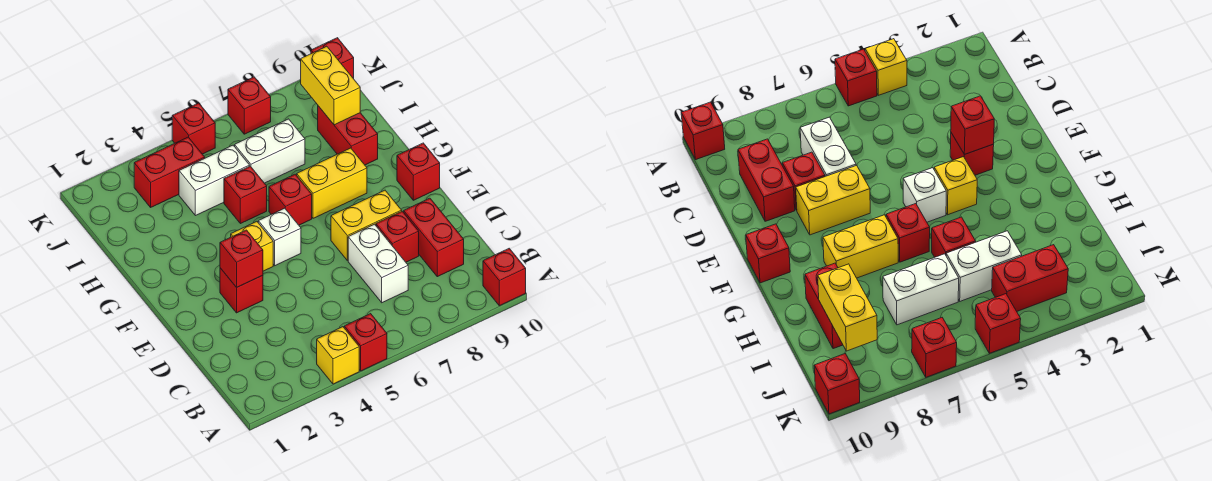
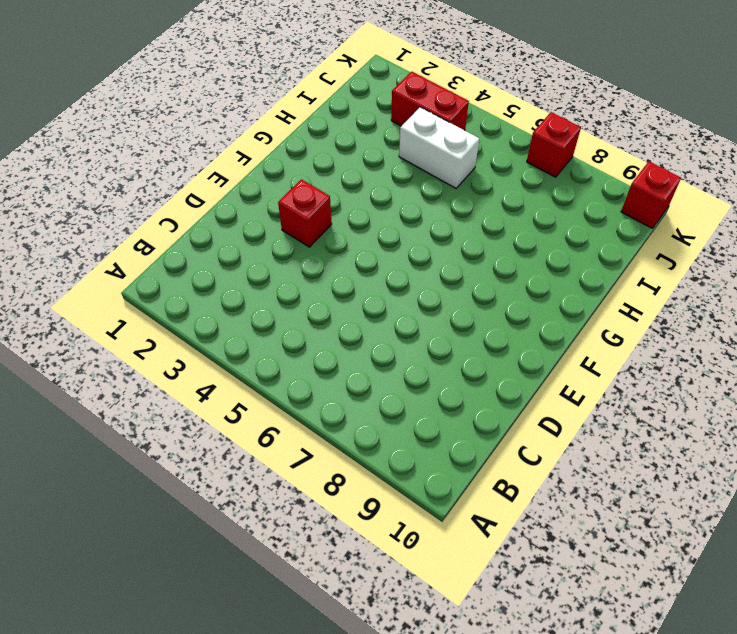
none -> yellow 1x1 brick [317,327,359,384]
none -> red 1x1 brick [344,314,387,371]
none -> red 1x1 brick [483,248,526,306]

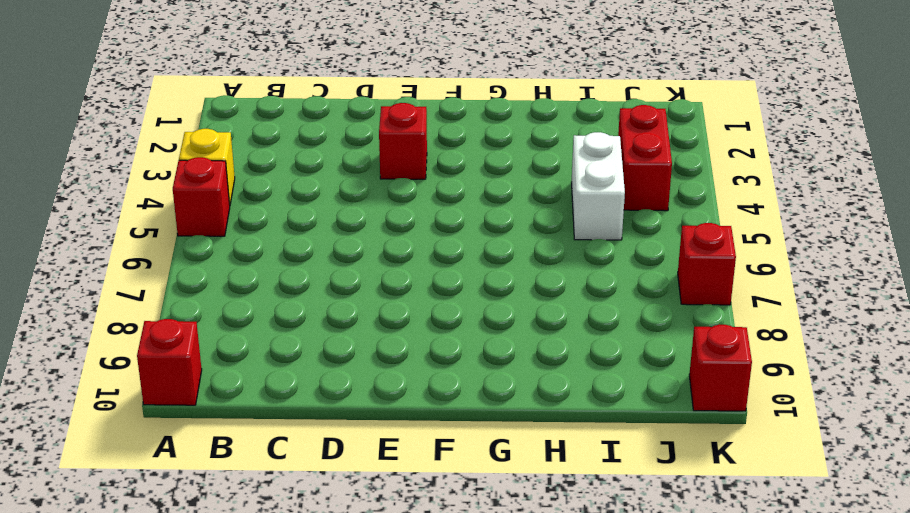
none -> white 1x2 brick [348,224,408,303]
none -> red 1x2 brick [404,198,464,277]
none -> red 1x1 brick [376,211,419,262]

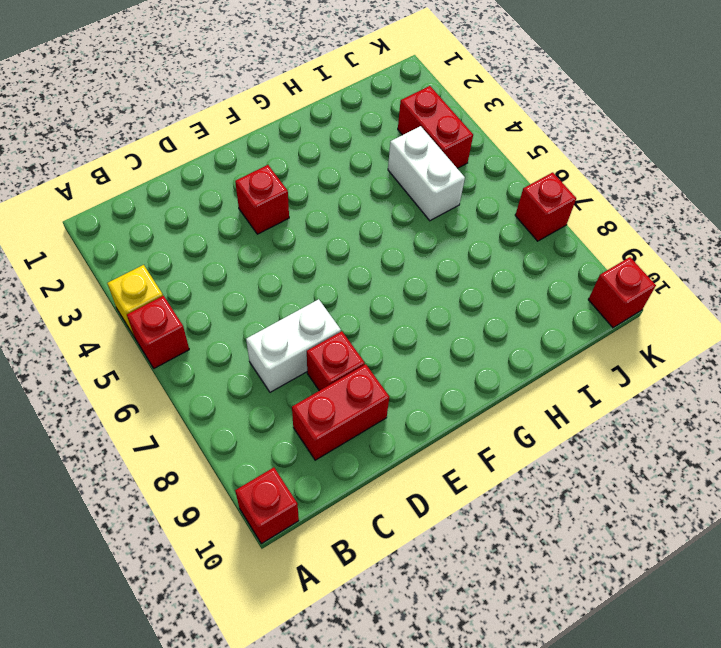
none -> yellow 1x2 brick [331,190,402,261]
none -> yellow 1x1 brick [231,222,273,271]
none -> white 1x1 brick [258,208,301,266]

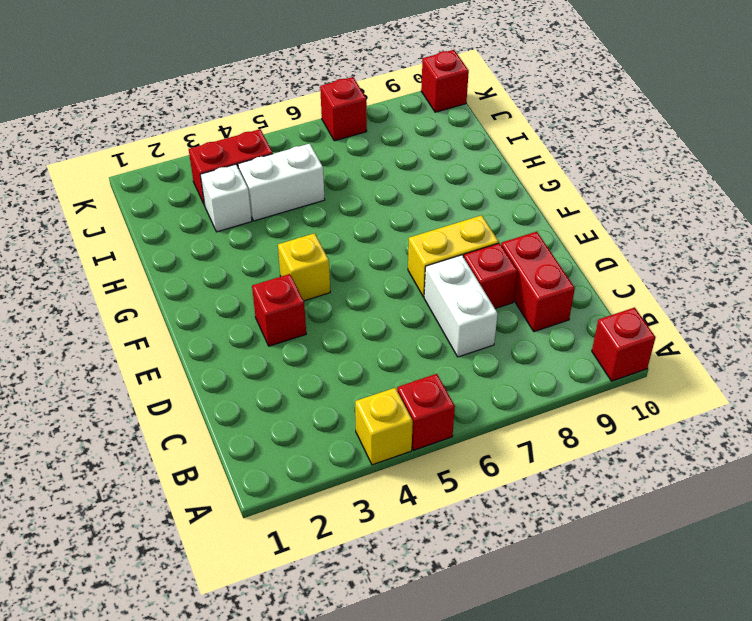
white 1x1 brick [200,164,252,232] -> white 1x1 brick moved to [258,208,301,266]
none -> red 1x1 brick [397,143,440,200]
none -> red 1x1 brick [269,174,312,225]
none -> yellow 1x2 brick [297,148,367,218]

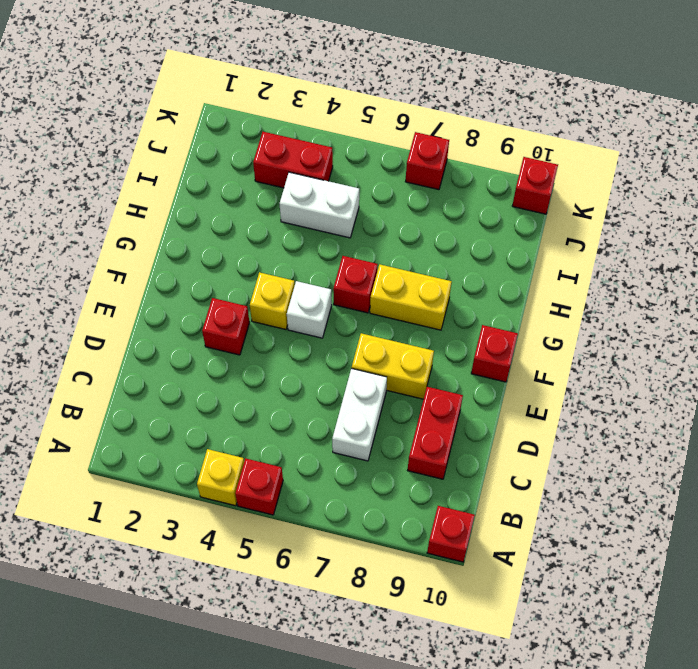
none -> red 1x1 brick [376,211,419,262]
none -> red 1x1 brick [224,166,267,224]
none -> red 1x2 brick [318,106,378,165]

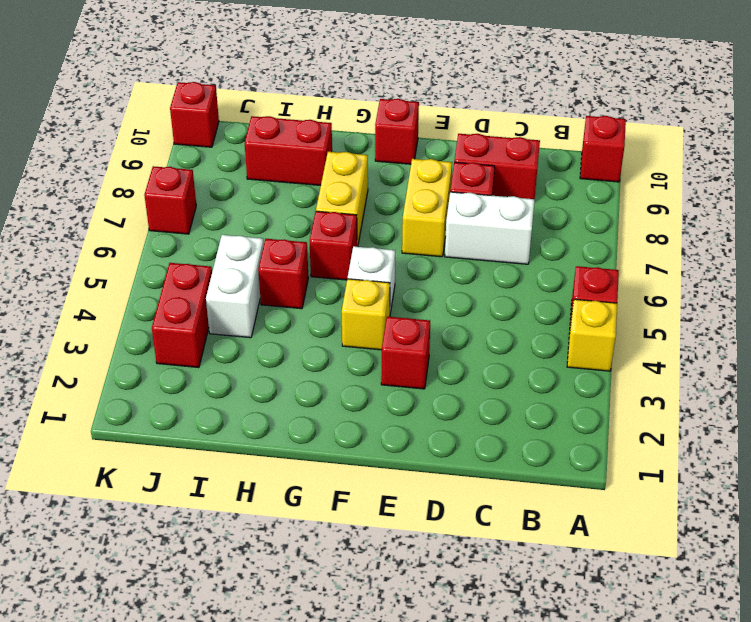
none -> white 1x2 brick [235,119,305,183]
none -> red 1x1 brick [172,103,215,154]
none -> red 1x1 brick [220,230,263,288]

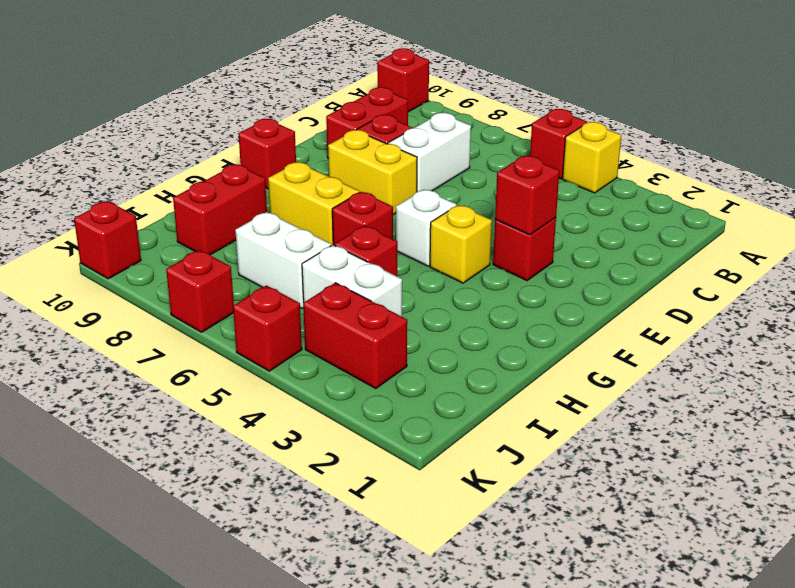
none -> yellow 1x2 brick [301,46,360,125]

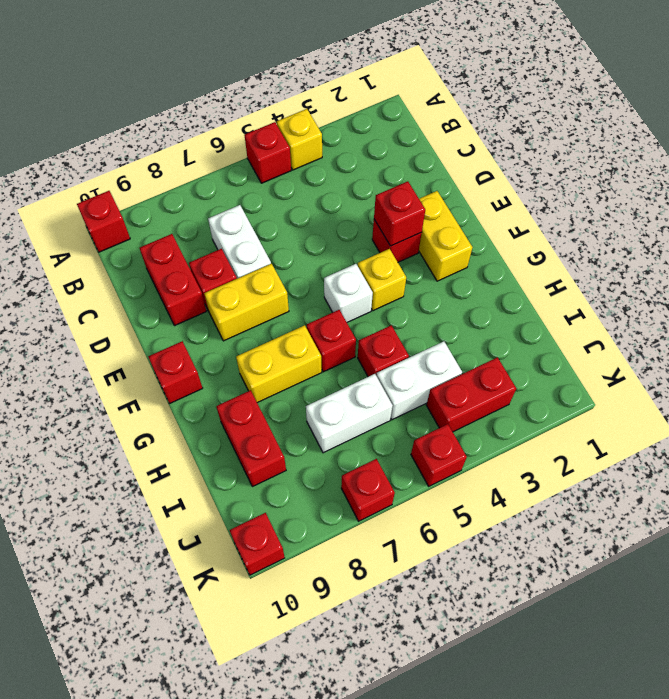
yellow 1x2 brick [419,191,472,281] -> yellow 1x2 brick moved to [301,46,360,125]

